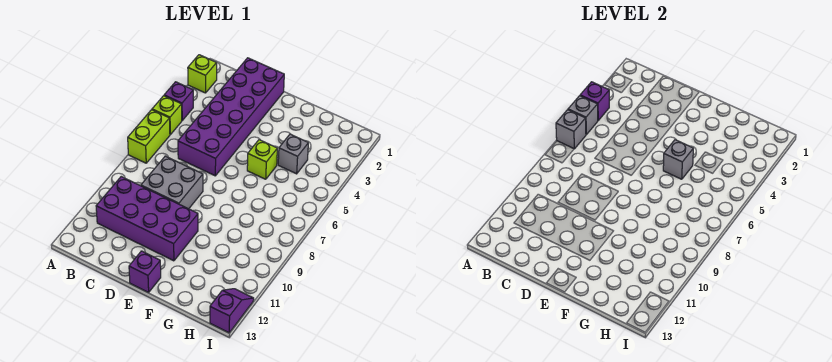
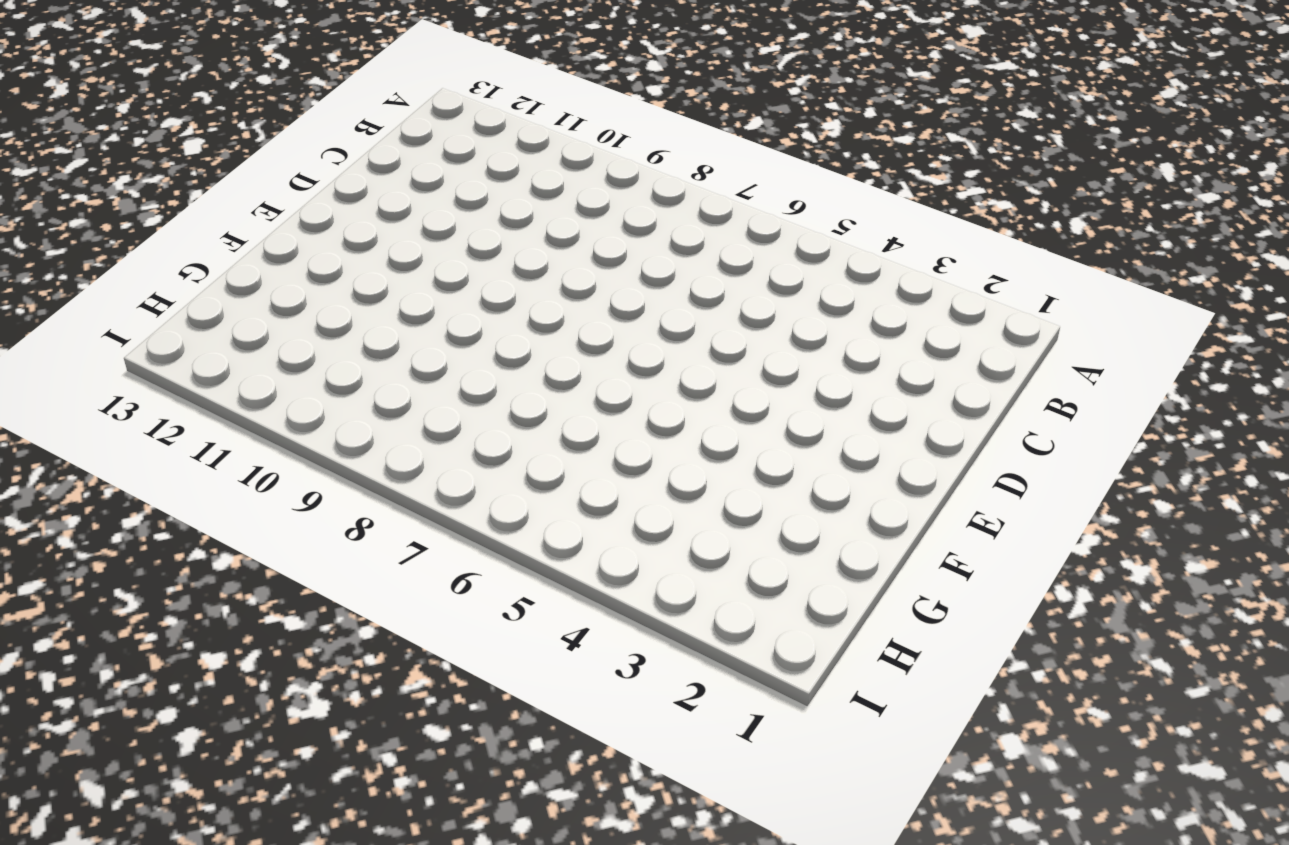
none -> lime 1x1 brick [188,55,217,93]
none -> purple 1x1 brick [164,82,193,120]
none -> lime 1x1 brick [152,96,182,134]

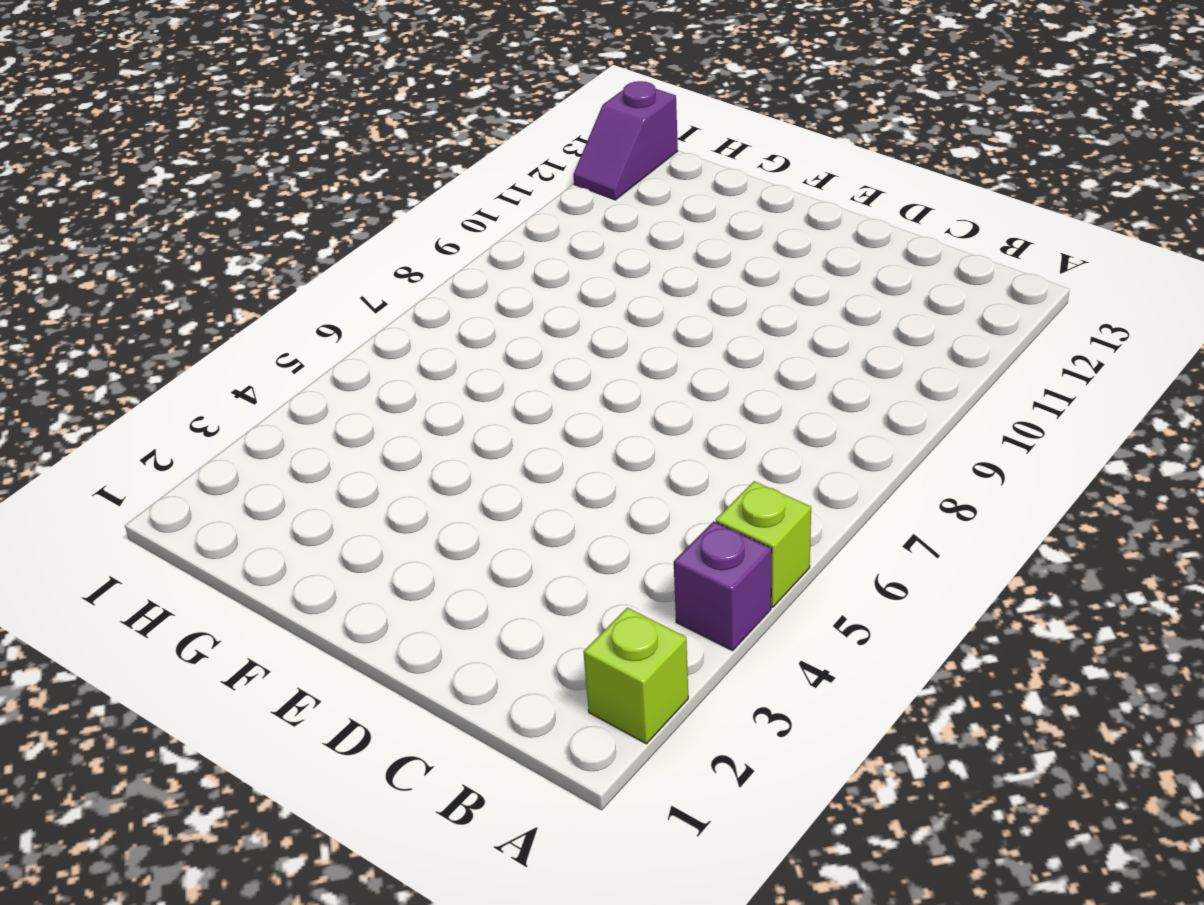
none -> lime 1x2 brick [128,110,170,163]
none -> purple 2x4 brick [96,177,198,261]
none -> purple 2x6 brick [178,58,284,176]

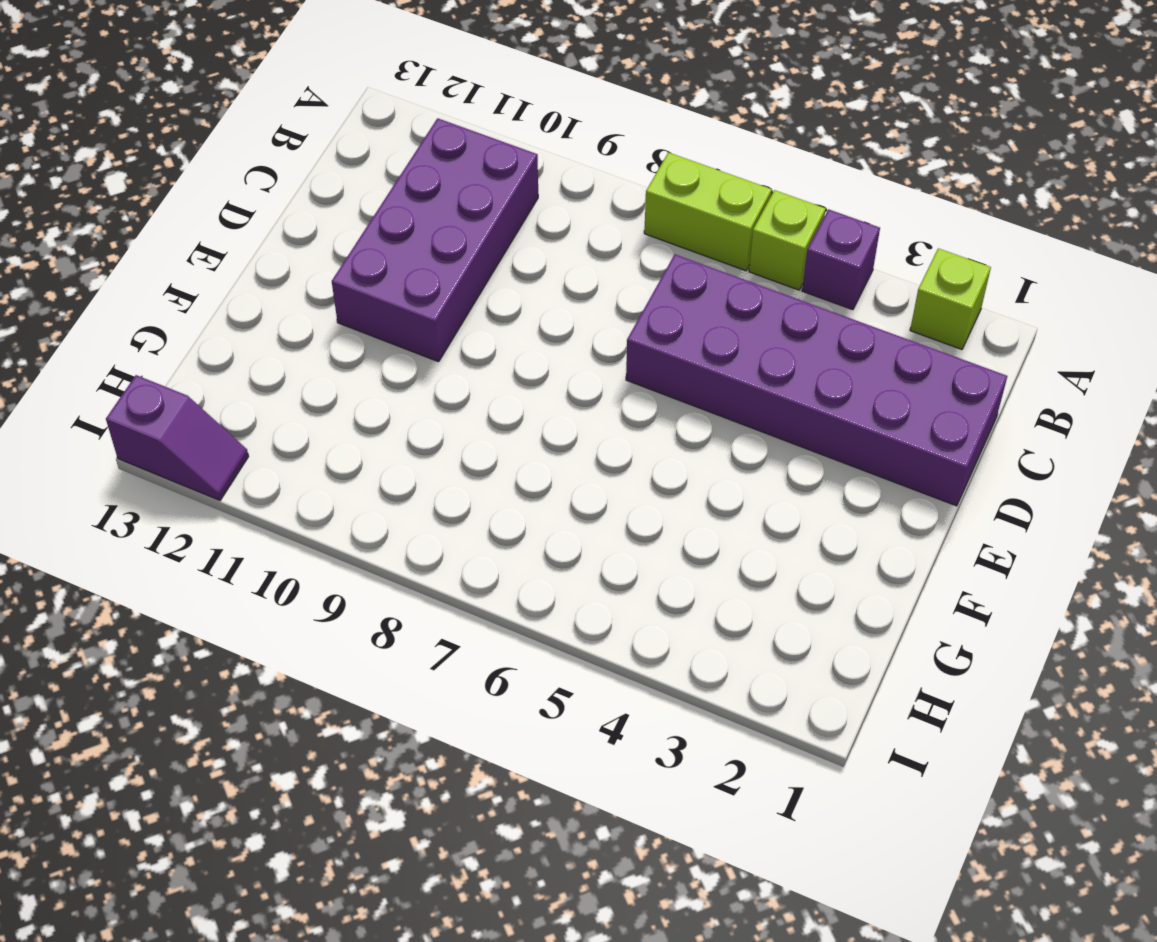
none -> grey 2x2 brick [141,156,203,209]
none -> purple 1x1 brick [129,251,161,292]
none -> lime 1x1 brick [247,140,277,179]

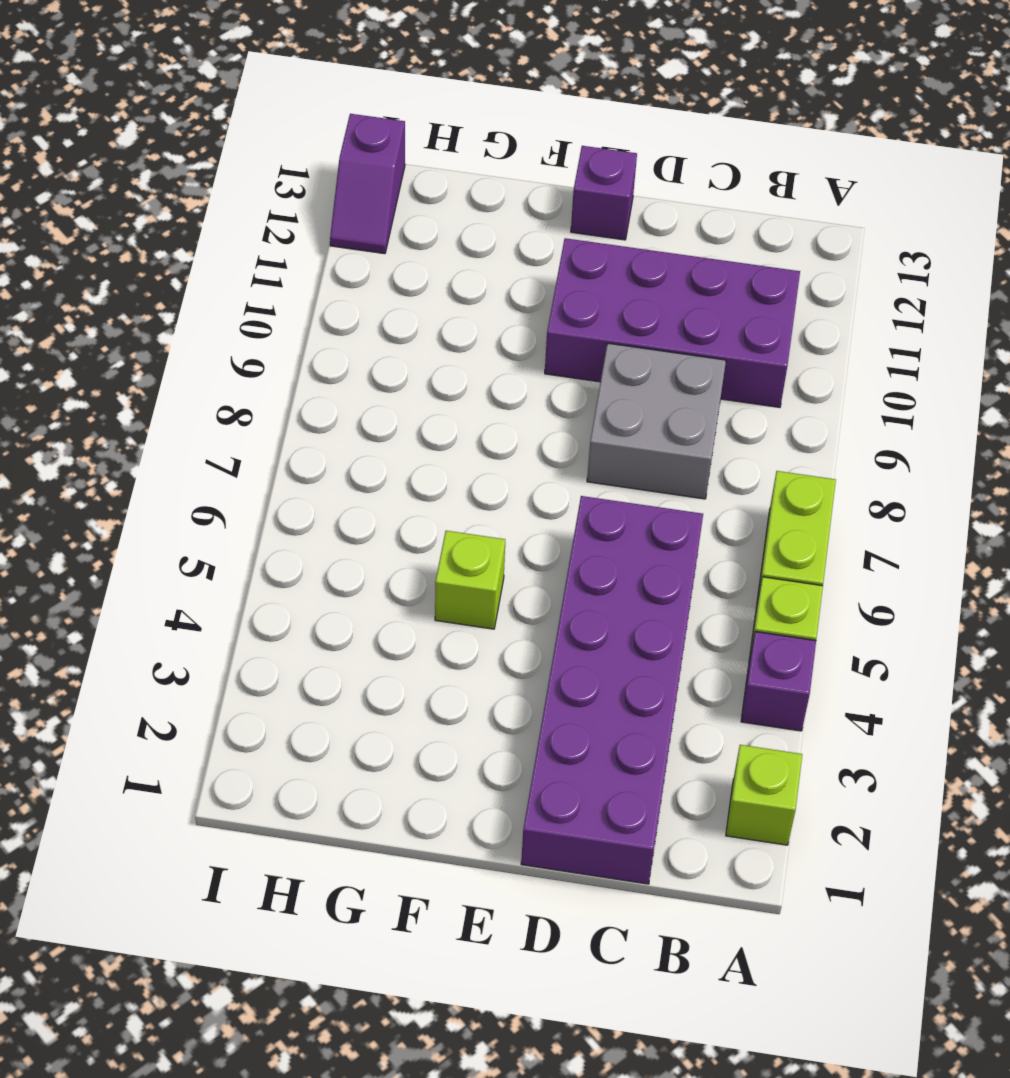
none -> grey 1x1 brick [278,134,308,174]
none -> purple 1x1 brick [580,82,609,120]
none -> grey 1x1 brick [568,96,598,134]

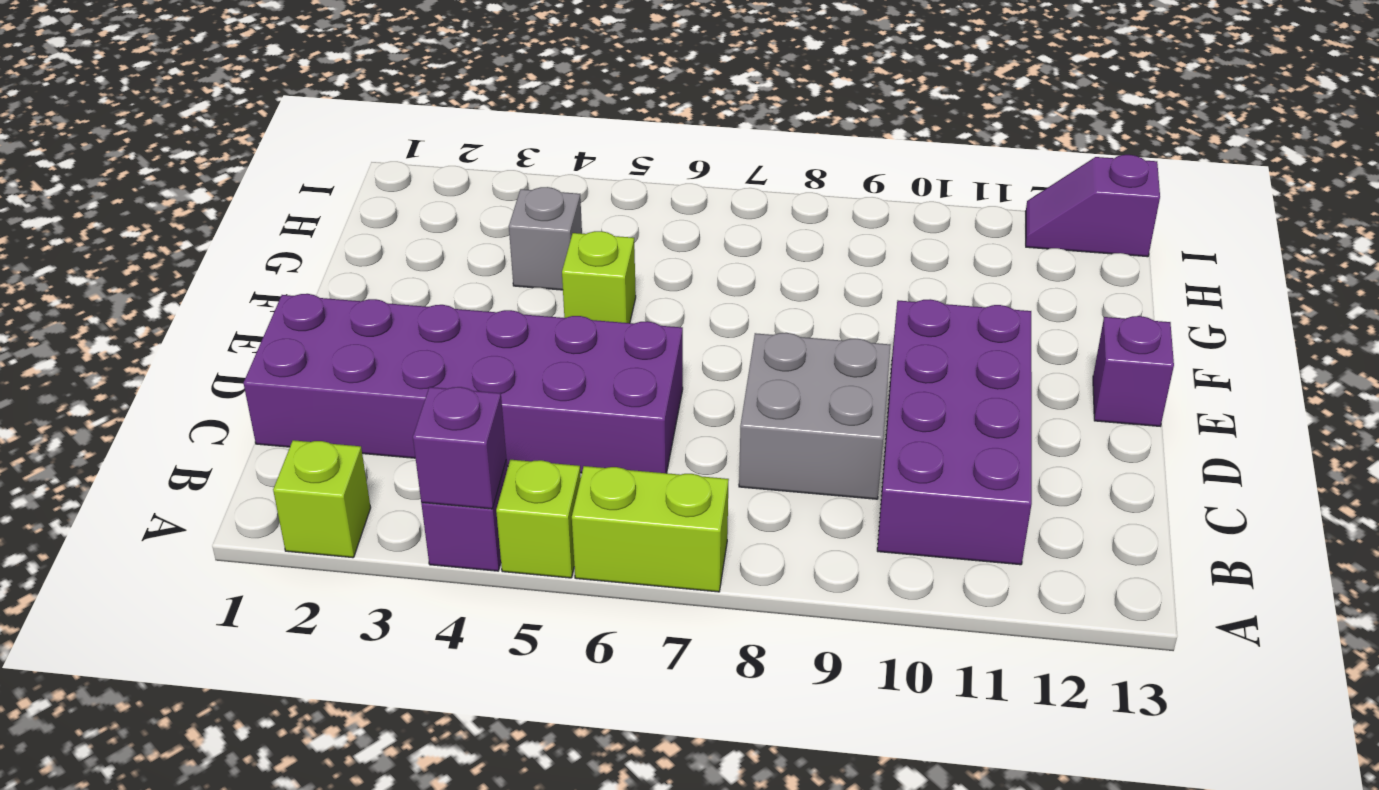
none -> grey 1x1 brick [568,96,598,134]
none -> grey 1x1 brick [556,110,586,149]
none -> grey 1x1 brick [663,140,693,179]

